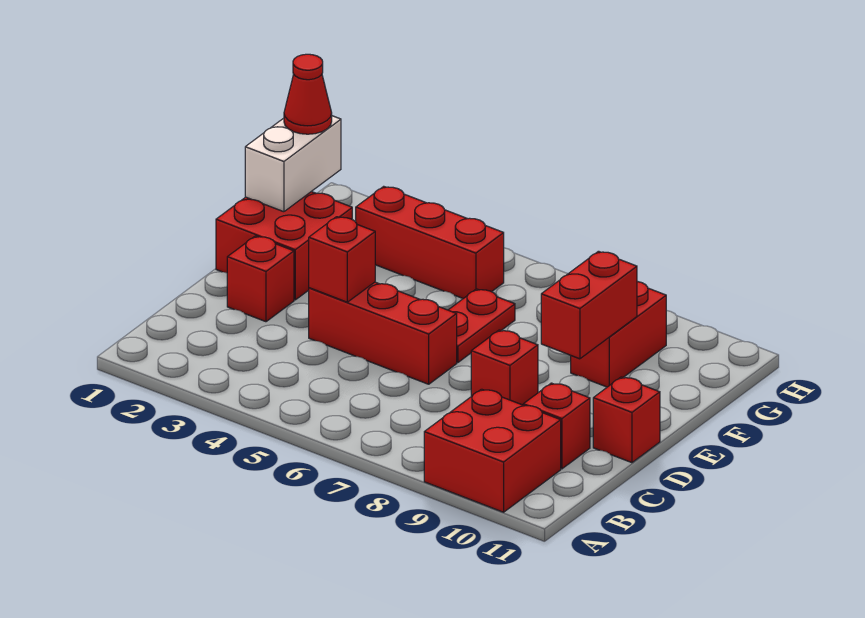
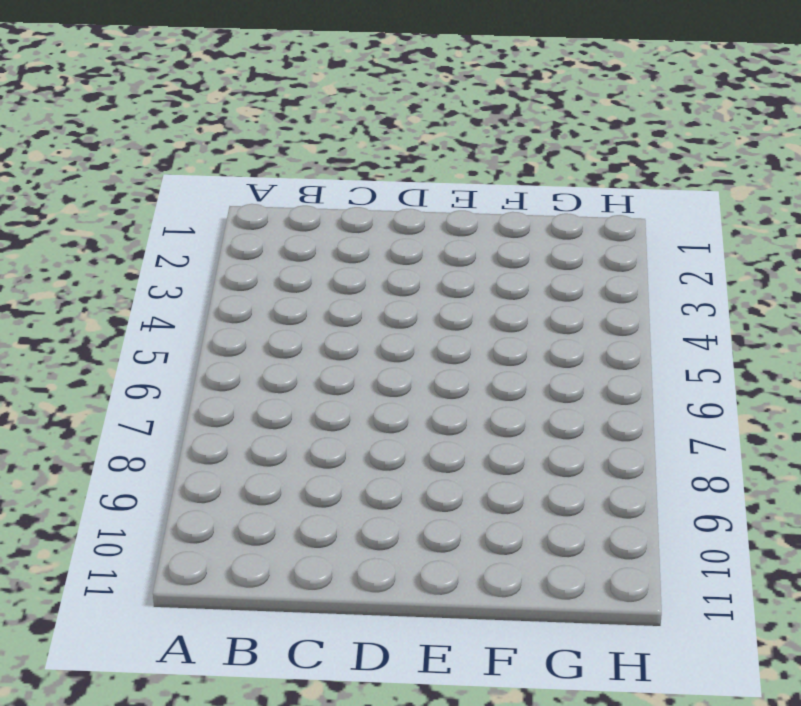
none -> red 2x2 brick [424,389,561,512]
none -> red 1x1 brick [523,383,590,469]
none -> red 1x1 brick [227,236,294,322]

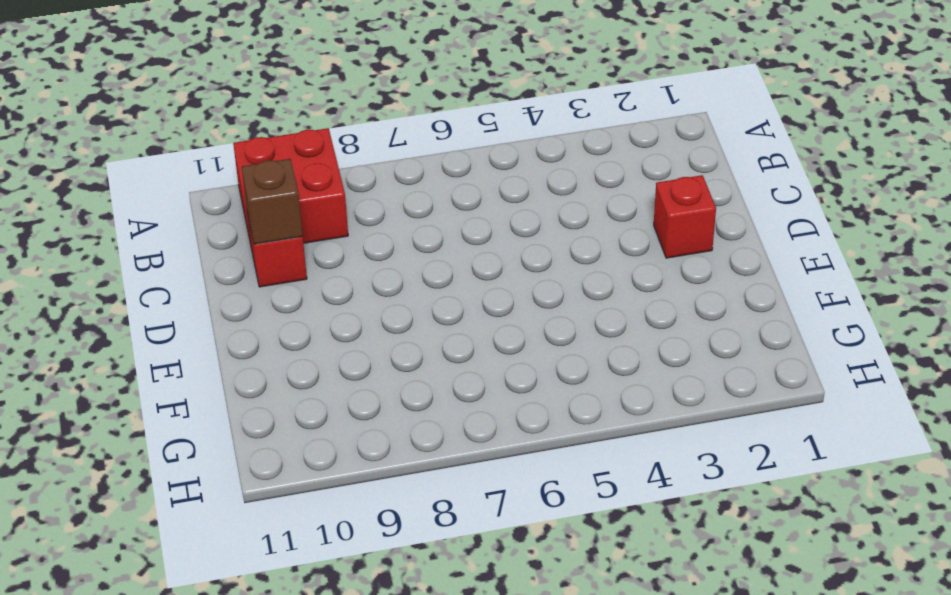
brown 1x1 brick [242,159,303,244] -> none
none -> red 1x3 brick [309,282,457,384]
none -> red 1x1 brick [471,330,538,405]
none -> red 1x1 brick [593,377,660,463]

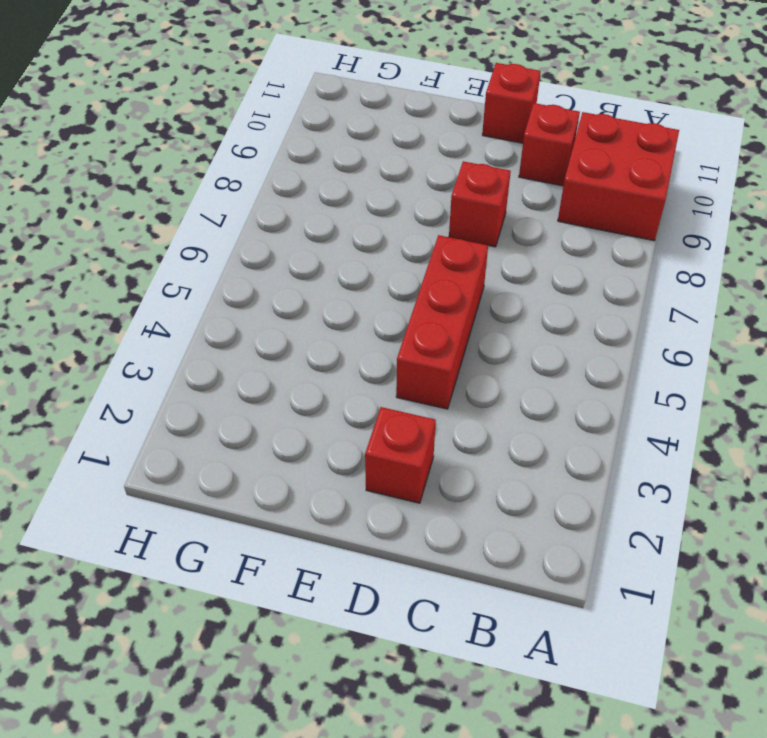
none -> red 2x2 brick [216,192,352,300]
none -> red 1x2 plate [449,289,515,363]
none -> red 1x2 brick [571,281,666,387]

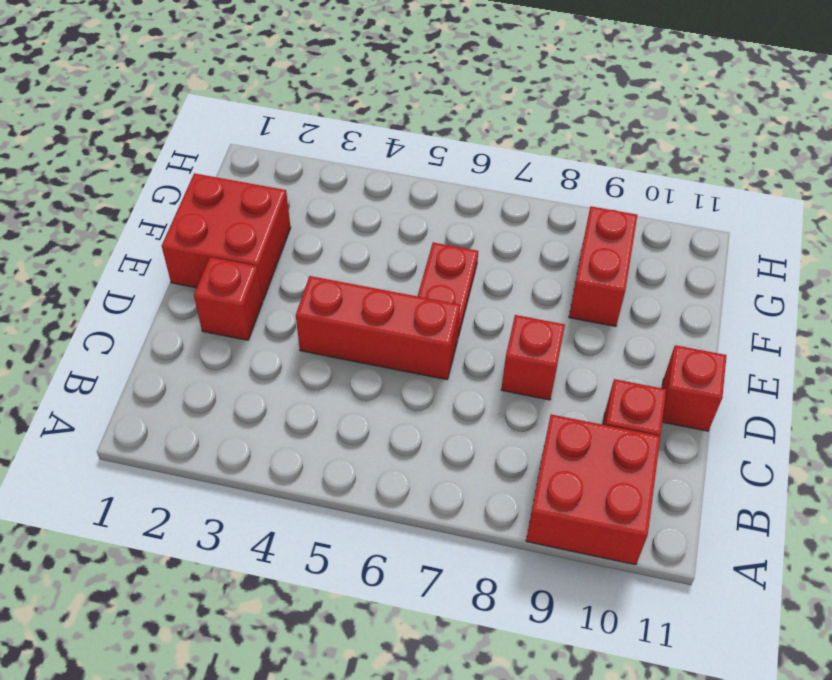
none -> red 1x3 brick [356,186,504,299]
none -> red 1x1 brick [309,217,375,302]
none -> red 1x2 brick [541,251,637,359]

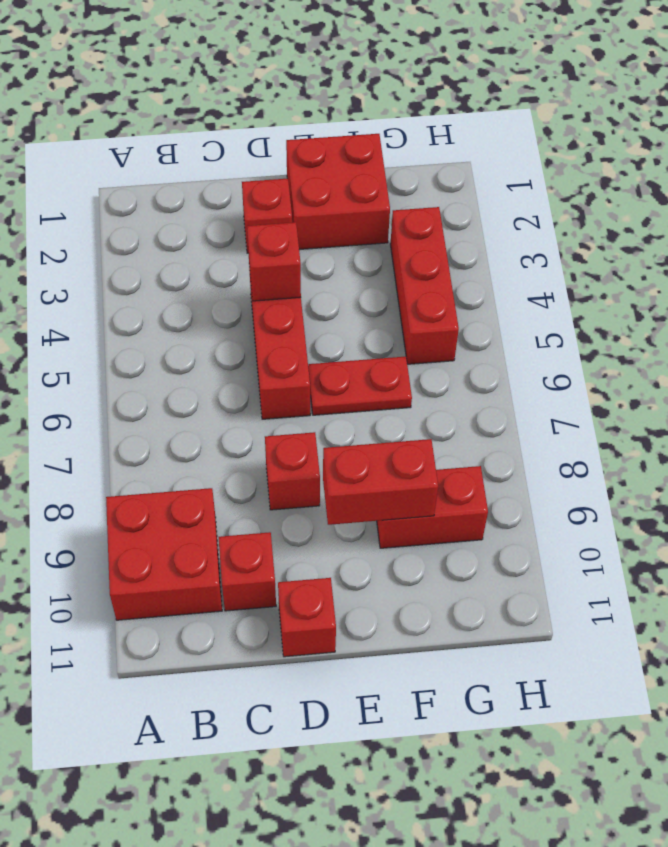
none -> white 1x2 brick [245,116,341,212]
none -> red 1x1 cone [284,54,332,134]

